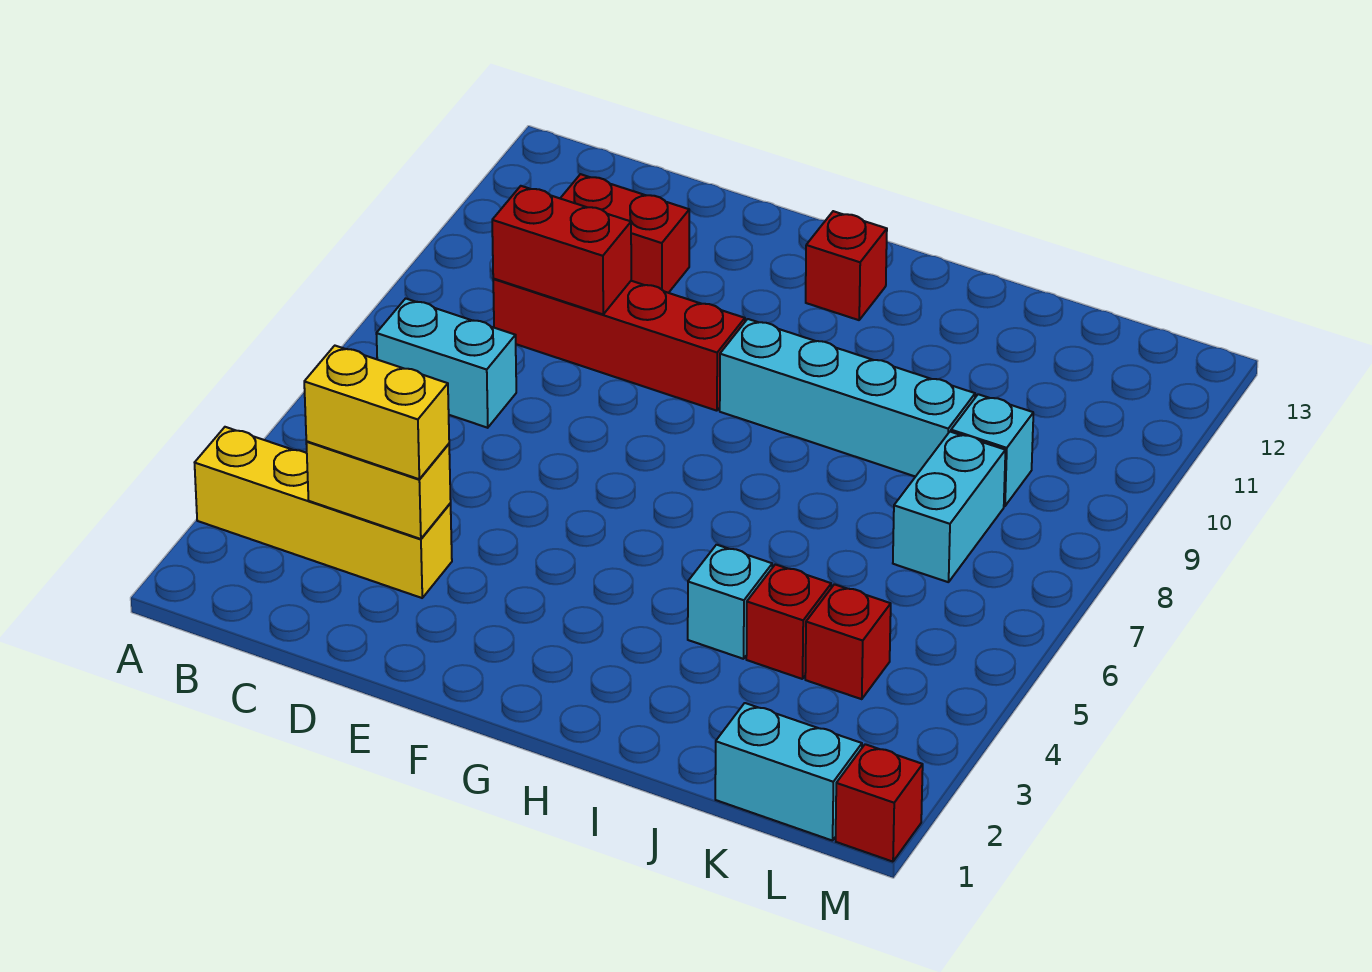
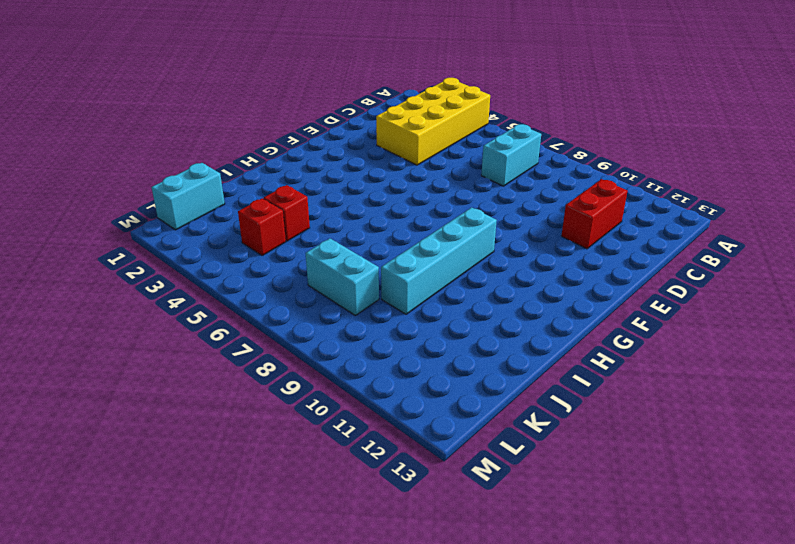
yellow 2x4 brick [376,78,490,165] -> yellow 1x4 brick [195,427,452,598]
none -> red 1x4 brick [493,279,745,411]
none -> red 1x1 brick [806,211,887,320]
none -> cyan 1x1 brick [688,545,772,659]

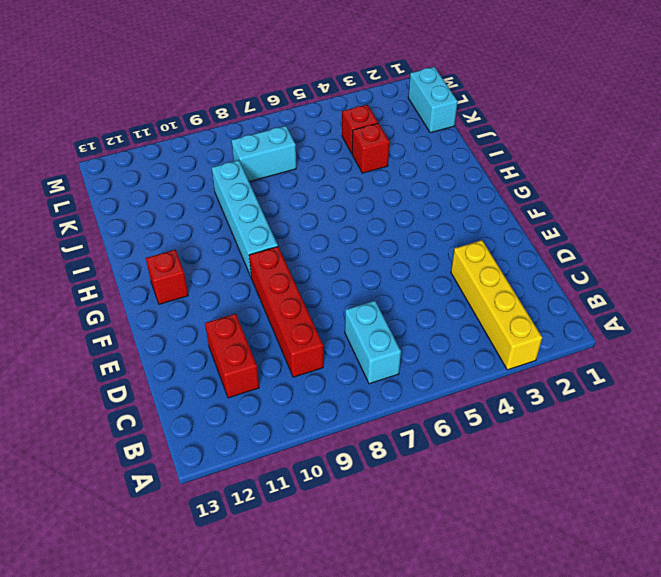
none -> cyan 1x1 brick [688,545,772,659]
none -> cyan 1x1 brick [951,394,1033,506]
none -> red 1x1 brick [836,744,923,862]

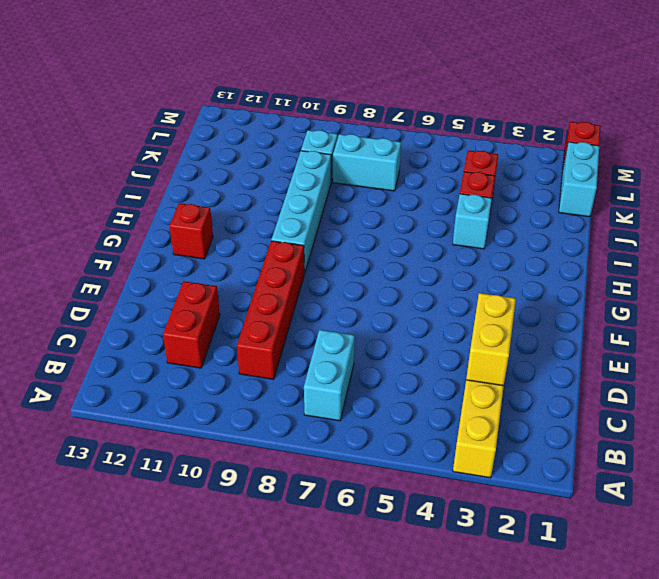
none -> red 1x2 brick [492,186,631,314]
none -> yellow 1x2 brick [304,346,449,479]

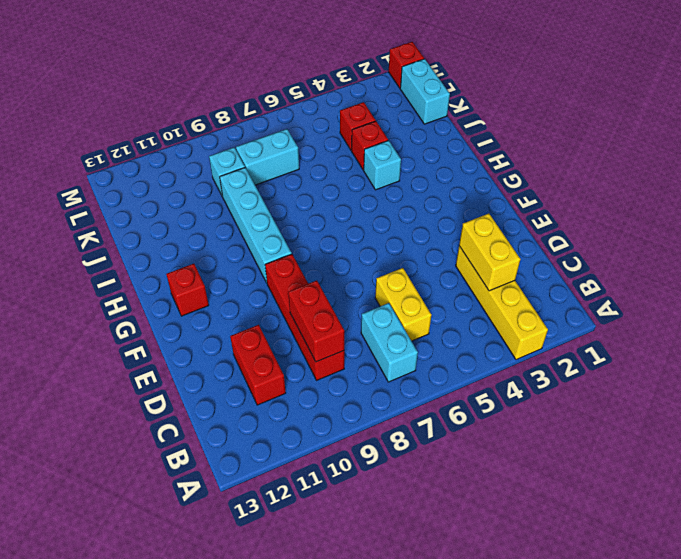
yellow 1x2 brick [375,268,431,341] -> yellow 1x2 brick moved to [304,346,449,479]

